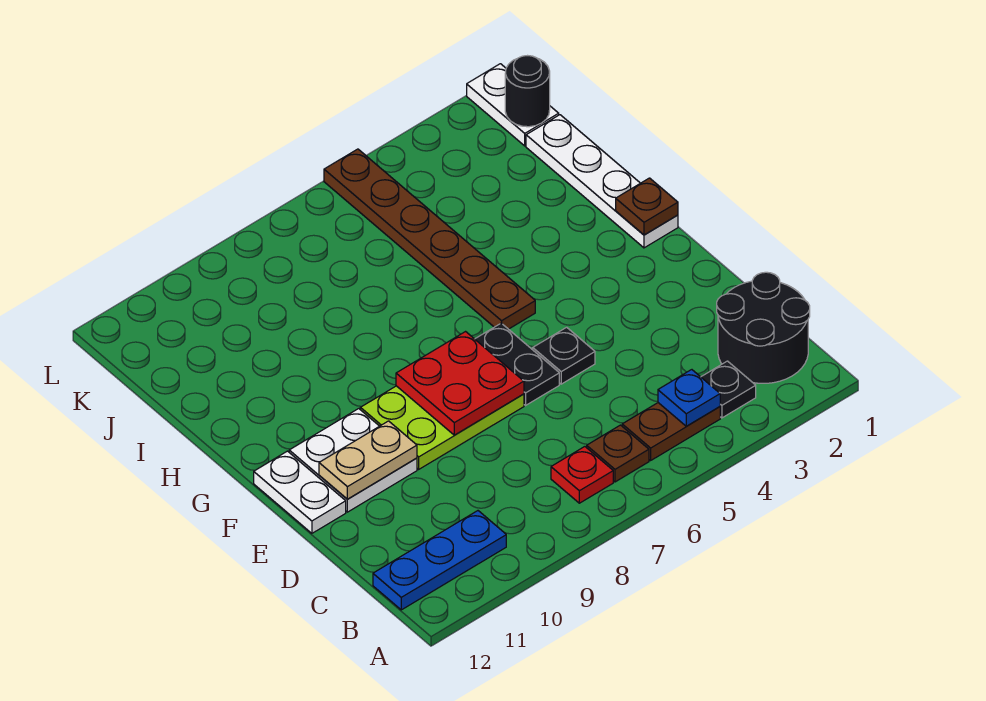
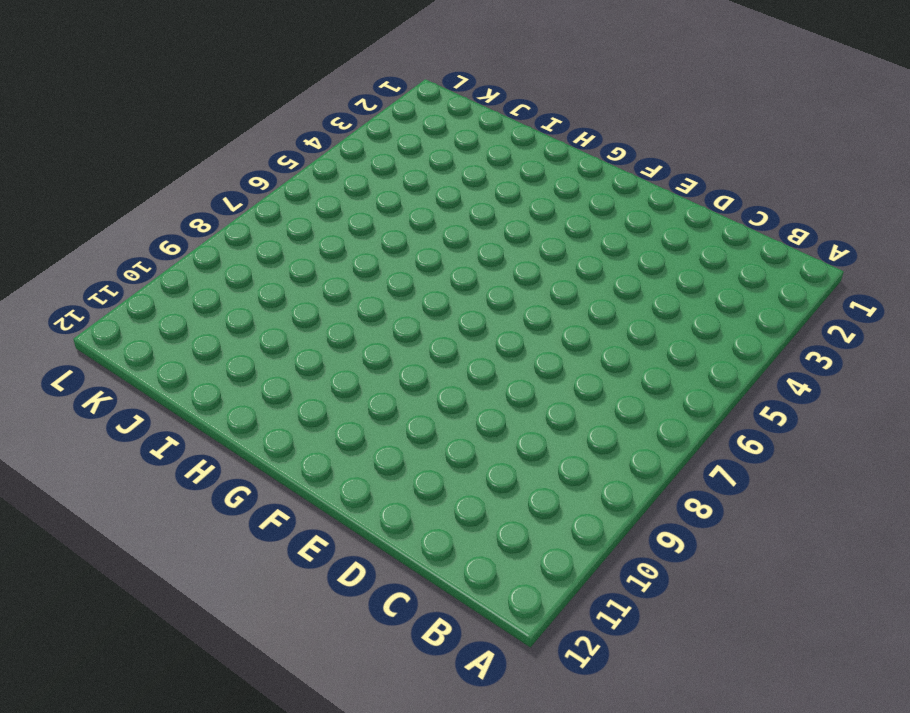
none -> black 2x2 round brick [717,272,810,383]
none -> black 1x1 plate [701,361,756,418]
none -> brown 1x2 plate [622,403,720,460]

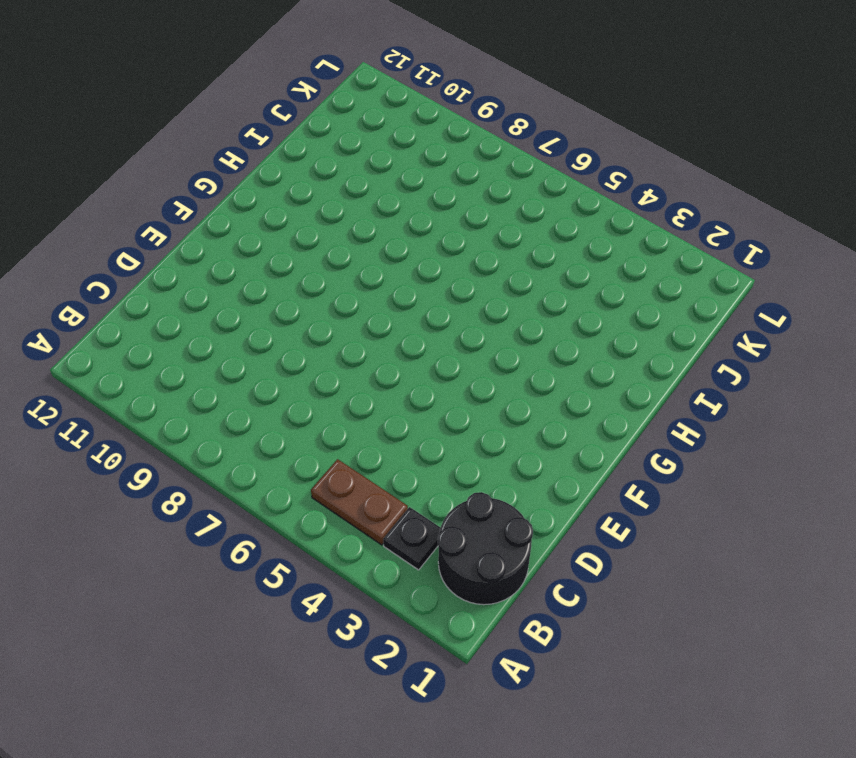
none -> brown 1x1 plate [587,425,649,482]
none -> red 1x1 plate [551,447,613,503]
none -> blue 1x3 plate [373,511,506,610]

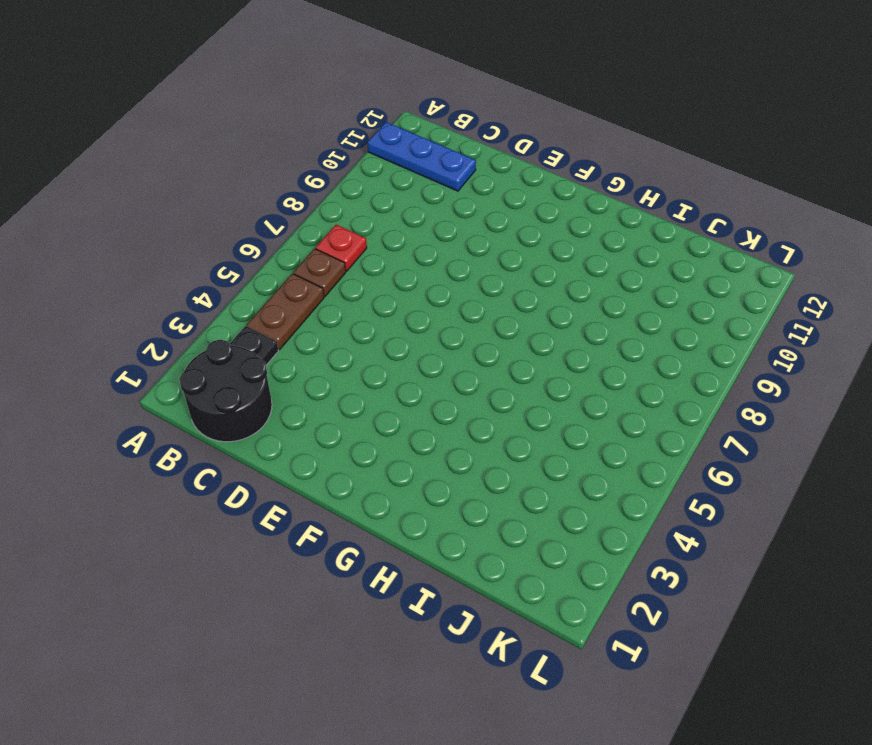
blue 1x3 plate [368,122,476,191] -> blue 1x3 plate turned to [373,511,506,610]
none -> black 1x1 plate [533,327,595,384]
none -> black 1x2 plate [475,323,559,405]
none -> lime 2x3 plate [360,386,524,469]

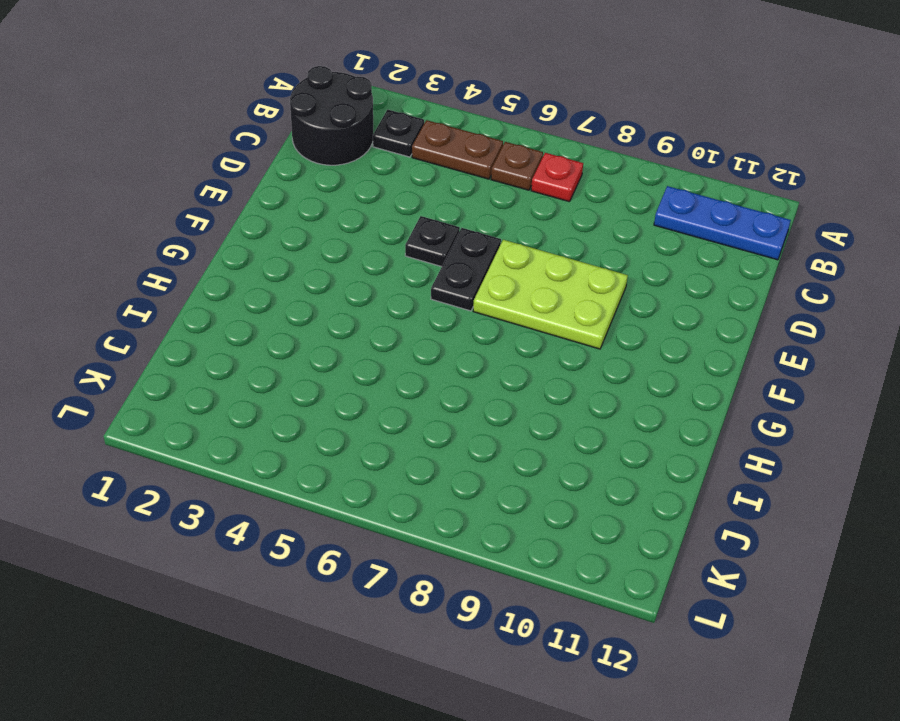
none -> white 2x2 plate [289,409,417,512]
none -> white 1x2 plate [254,451,346,533]
none -> white 1x4 plate [526,115,678,248]

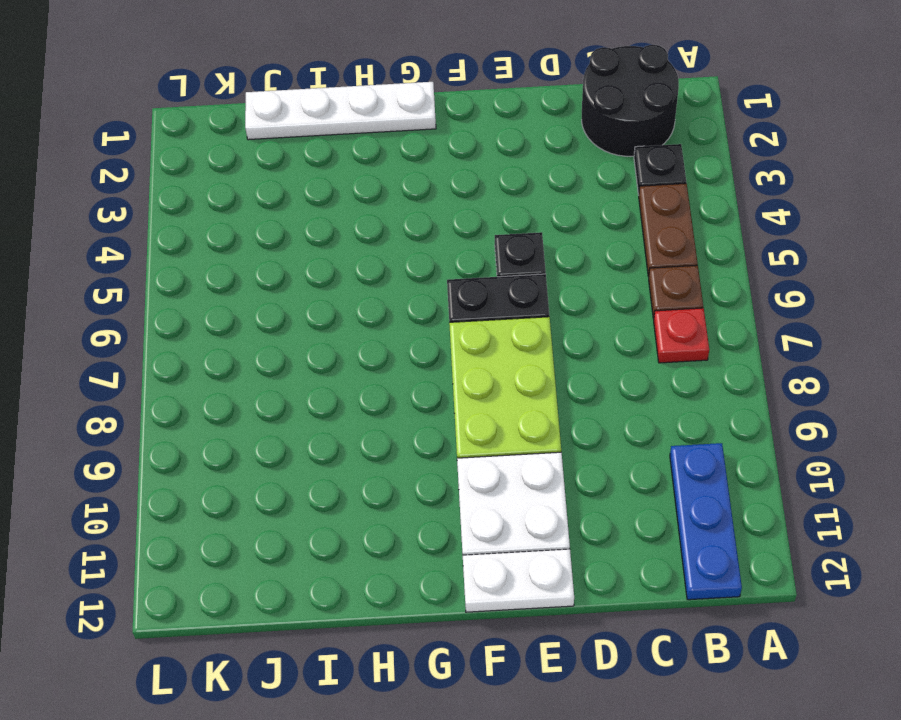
none -> brown 1x6 plate [324,149,535,329]
none -> white 1x2 plate [467,64,559,146]
none -> blue 1x1 plate [658,370,720,426]

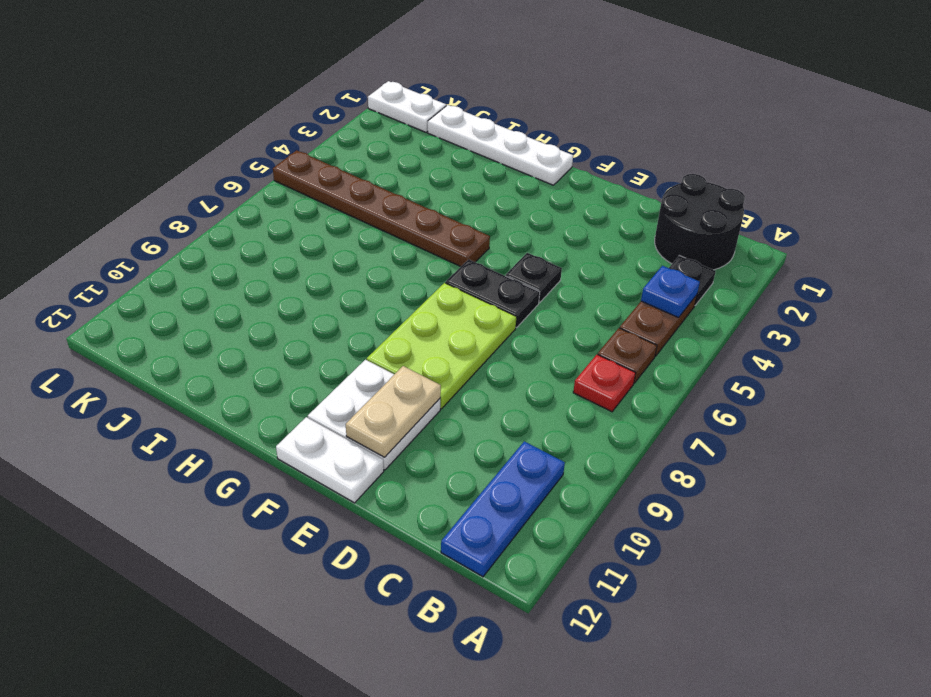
none -> red 2x2 plate [396,332,524,435]
none -> brown 1x1 plate [616,178,678,235]
none -> black 1x1 round brick [505,56,550,127]

